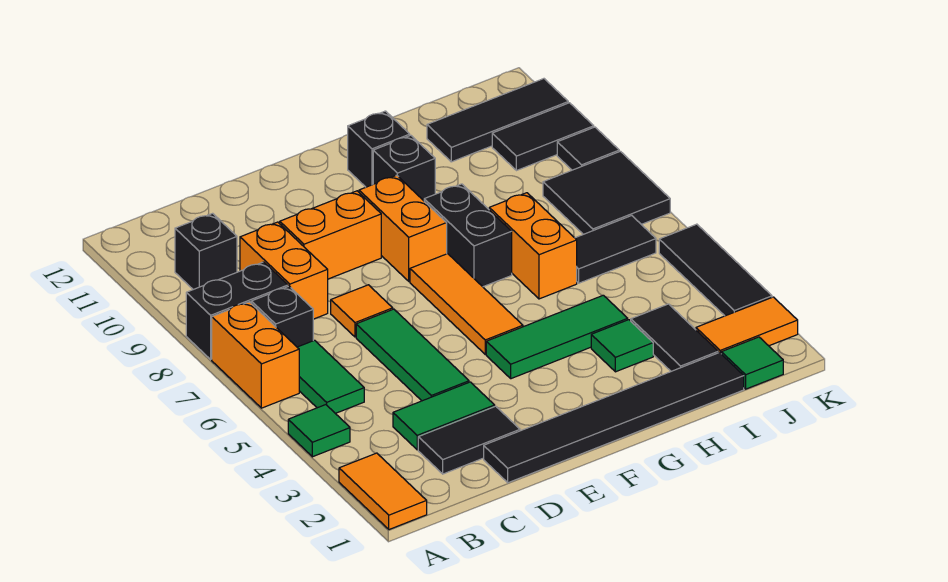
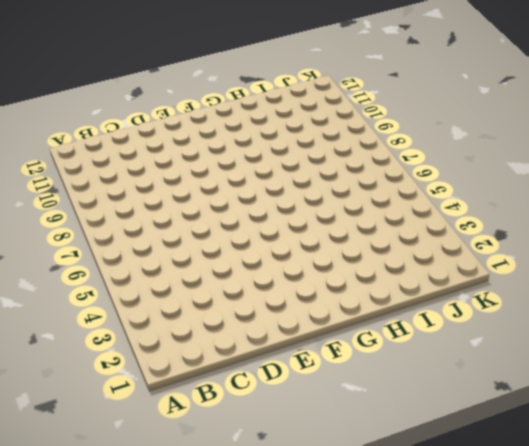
none -> orange 1x2 tile [339,453,427,529]
none -> green 1x1 tile [288,405,350,457]
none -> orange 1x2 brick [212,302,299,408]
none -> black 1x2 brick [186,262,288,359]

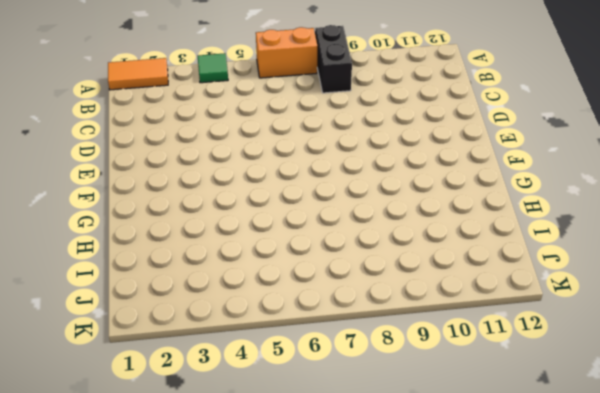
none -> green 1x2 tile [297,340,364,413]
none -> black 1x1 brick [251,286,313,347]
none -> black 1x1 brick [175,213,237,290]
none -> black 1x2 tile [418,406,520,474]

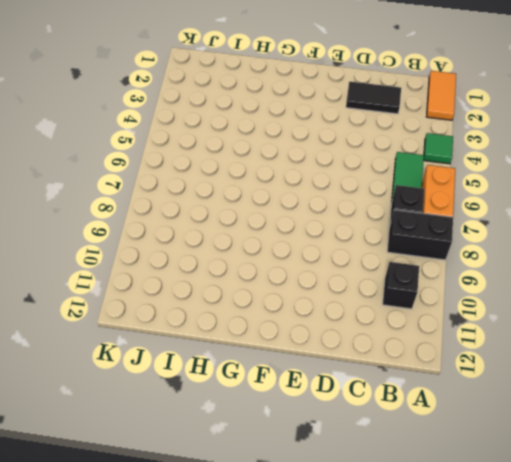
none -> green 1x2 tile [393,382,495,450]
none -> orange 1x2 brick [240,222,328,319]
none -> black 1x6 tile [484,353,744,483]
none -> green 1x3 tile [356,309,469,401]

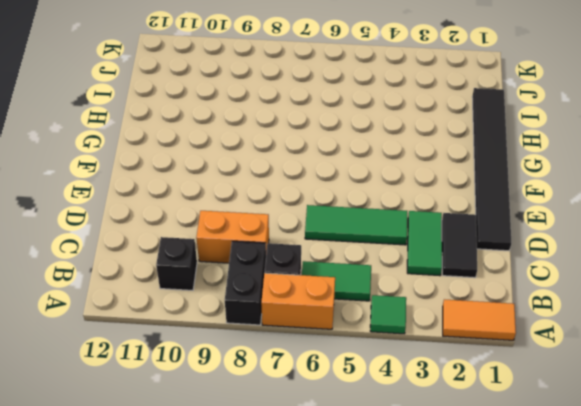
none -> orange 1x1 tile [331,285,393,337]
none -> orange 1x2 brick [280,191,381,279]
none -> green 1x3 tile [486,295,628,379]
none -> orange 1x3 tile [410,254,523,354]

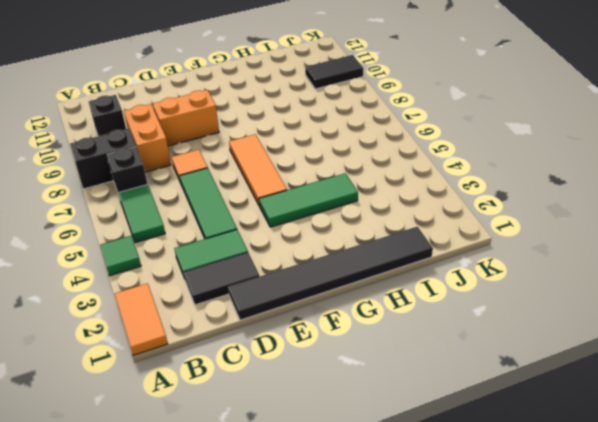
none -> orange 1x2 brick [212,302,299,408]
none -> orange 1x2 brick [359,175,447,281]
none -> black 1x2 brick [424,184,512,287]
none -> black 1x1 brick [373,135,435,201]

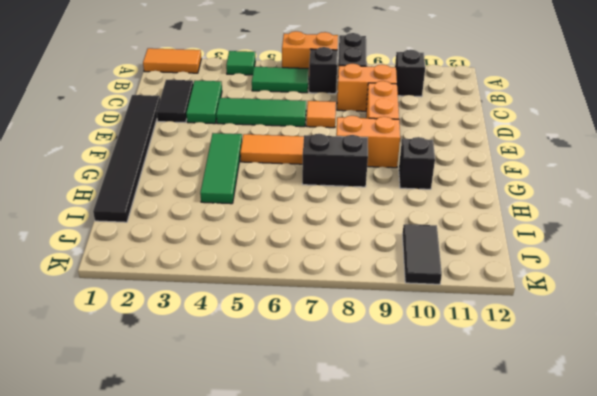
none -> black 1x1 brick [348,111,410,187]
none -> green 1x1 tile [591,320,653,372]
none -> orange 1x2 brick [489,193,577,299]
none -> black 1x2 tile [631,304,718,371]

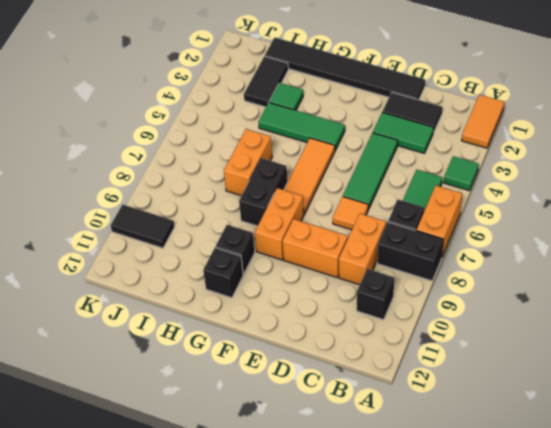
none -> black 1x2 tile [575,216,656,283]
none -> black 1x3 tile [427,79,568,162]
none -> green 1x1 tile [721,337,783,389]
none -> orange 1x2 tile [696,297,798,353]

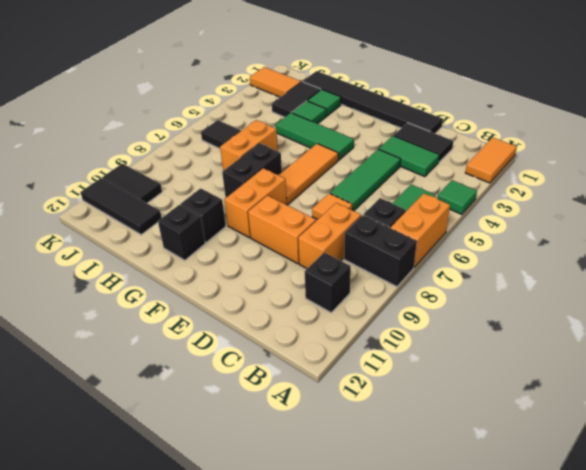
green 1x1 tile [307,89,341,116] -> green 1x1 tile moved to [721,337,783,389]
none -> black 2x2 tile [543,151,670,234]
none -> black 1x3 tile [659,224,772,316]
none -> black 1x1 tile [557,127,619,170]

